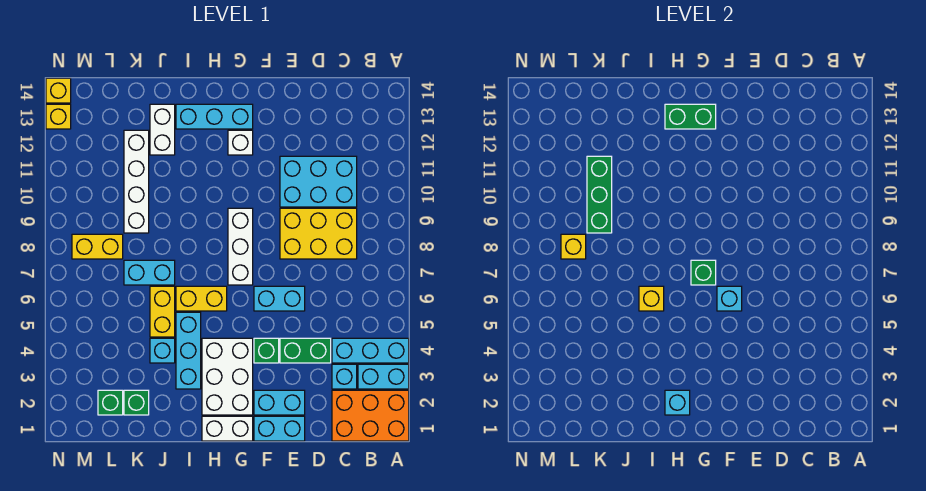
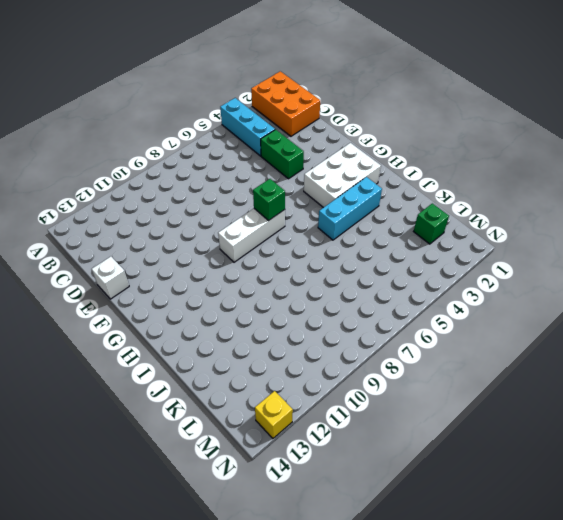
white 1x1 brick [92,257,129,299] -> white 1x1 brick moved to [228,130,253,155]
none -> cyan 1x2 brick [358,364,409,389]
none -> cyan 1x1 brick [332,364,357,389]
none -> yellow 2x3 brick [280,208,357,259]
none -> cyan 2x3 brick [280,156,357,207]

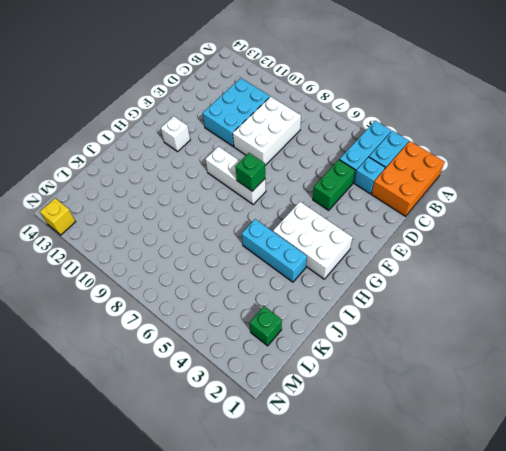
white 2x3 brick [233,97,301,165] -> yellow 2x3 brick [280,208,357,259]
none -> cyan 1x2 brick [254,416,305,441]
none -> cyan 1x2 brick [254,390,305,415]
none -> cyan 1x2 brick [254,286,305,311]
none -> green 1x1 brick [254,338,279,363]

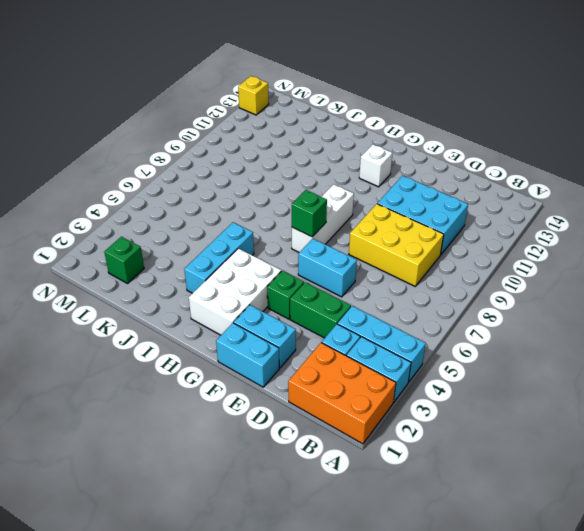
none -> white 1x2 brick [202,416,253,441]
none -> cyan 1x3 brick [176,104,253,129]
none -> yellow 1x2 brick [176,286,227,311]
none -> cyan 1x1 brick [150,338,175,363]

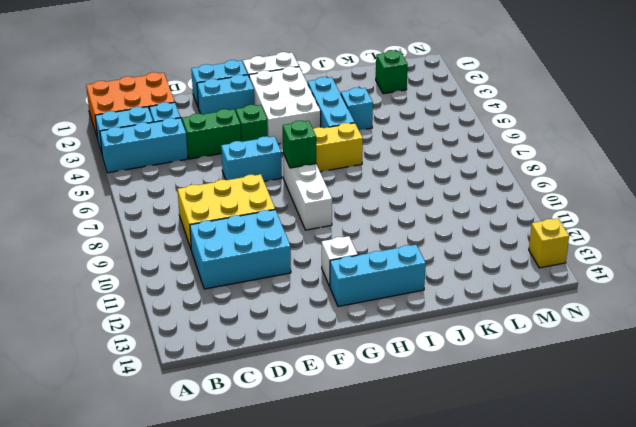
none -> yellow 1x2 brick [150,286,175,337]
none -> cyan 1x2 brick [124,260,175,285]
none -> white 1x2 brick [150,104,175,155]
none -> green 1x1 brick [124,390,149,415]

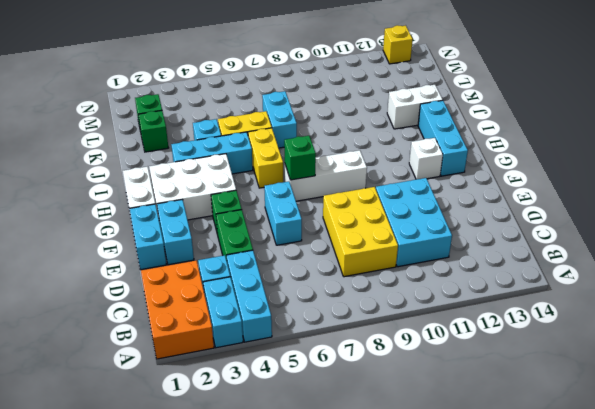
none -> white 1x4 brick [124,130,149,233]
none -> yellow 1x2 brick [72,234,123,259]
none -> yellow 1x1 brick [46,78,71,103]
none -> cyan 1x1 brick [717,286,742,311]

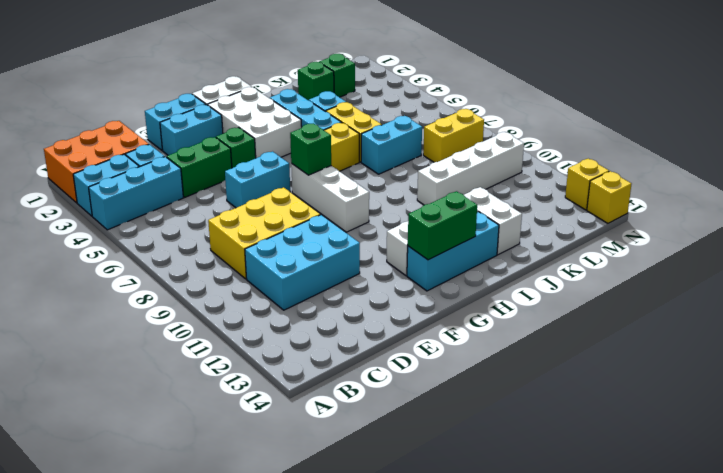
white 1x4 brick [417,132,524,205] -> white 1x4 brick turned to [124,130,149,233]
none -> cyan 1x1 brick [717,286,742,311]
none -> cyan 1x1 brick [665,390,690,415]
none -> yellow 1x1 brick [639,286,664,311]
none -> green 1x3 brick [587,156,612,233]

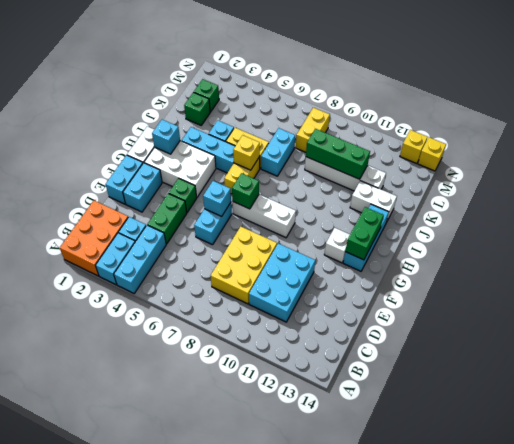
none -> yellow 1x1 brick [561,234,586,259]

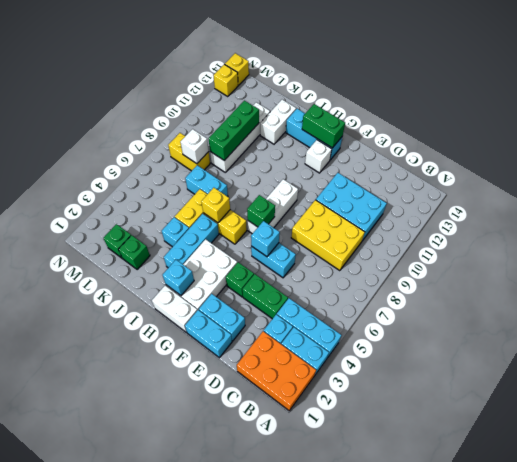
white 1x1 brick [181,129,209,164] -> yellow 1x1 brick [561,234,586,259]

